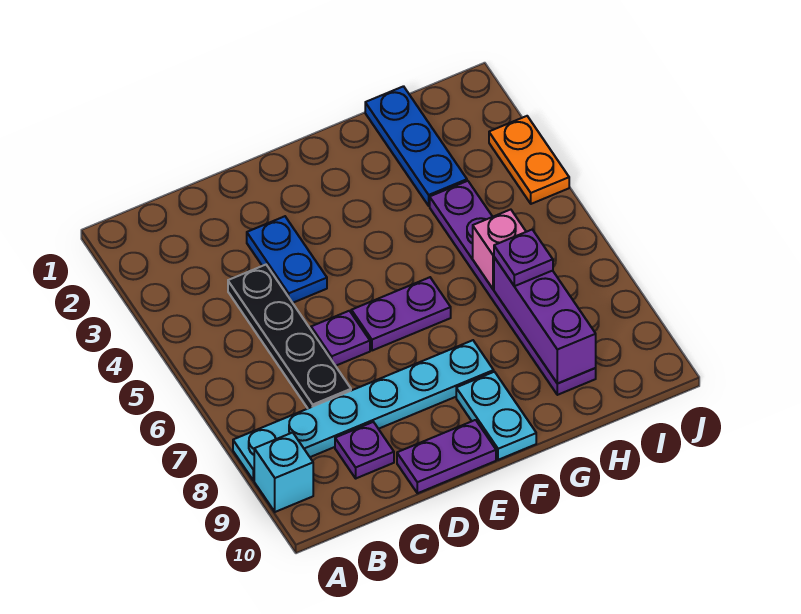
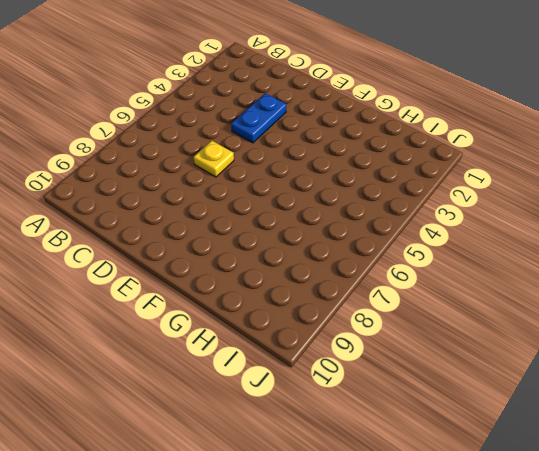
yellow 1x1 plate [194,141,234,177] -> purple 1x1 plate [311,311,370,366]
none -> cyan 1x6 plate [233,340,494,481]
none -> cyan 1x1 brick [254,432,313,512]
none -> black 1x4 plate [228,265,351,408]

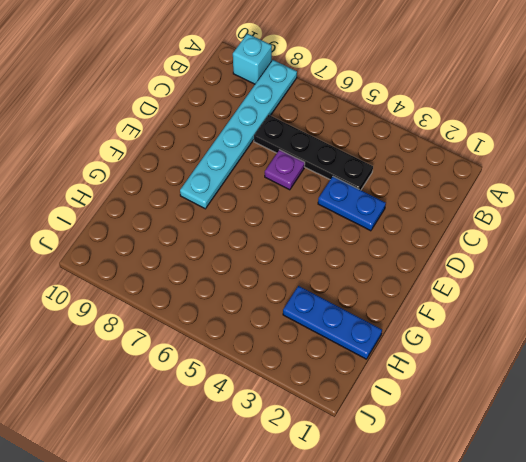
none -> purple 1x1 plate [335,422,394,478]
none -> purple 1x2 plate [397,420,496,493]
none -> purple 1x2 plate [351,277,451,351]

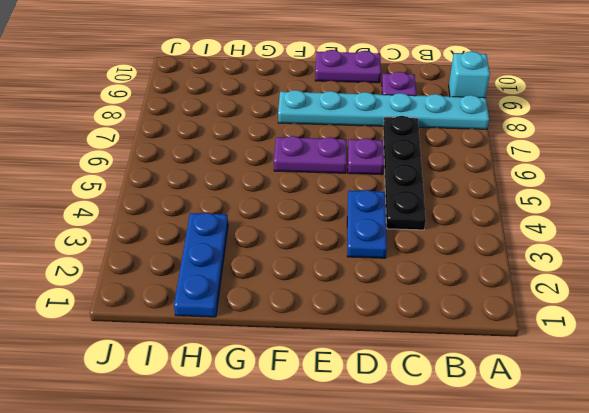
none -> cyan 1x2 plate [456,372,536,460]
none -> purple 1x6 plate [430,181,596,395]
none -> orange 1x2 plate [489,116,569,204]

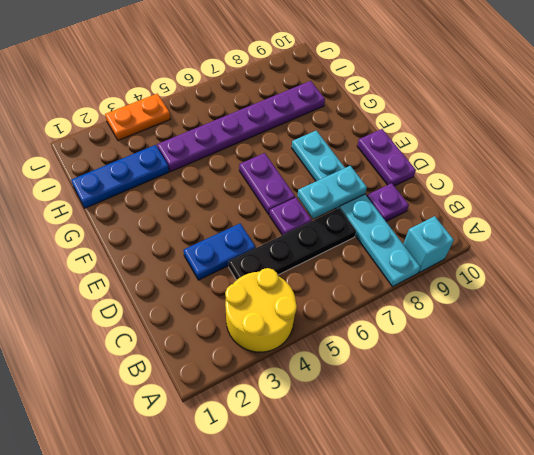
yellow 2x2 round brick [225,268,297,352] -> none
cyan 1x2 plate [297,166,367,219] -> cyan 1x2 plate moved to [456,372,536,460]
none -> pink 1x1 brick [473,210,526,289]
none -> purple 1x3 brick [494,257,596,384]
none -> purple 1x1 plate [494,229,553,286]

